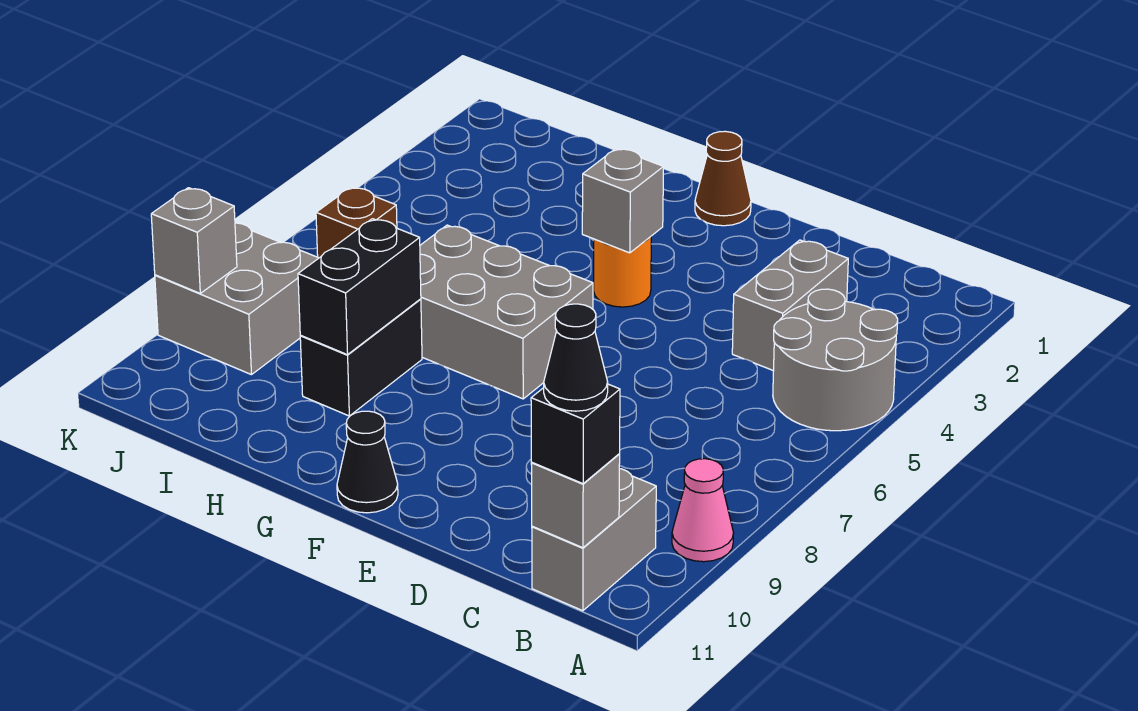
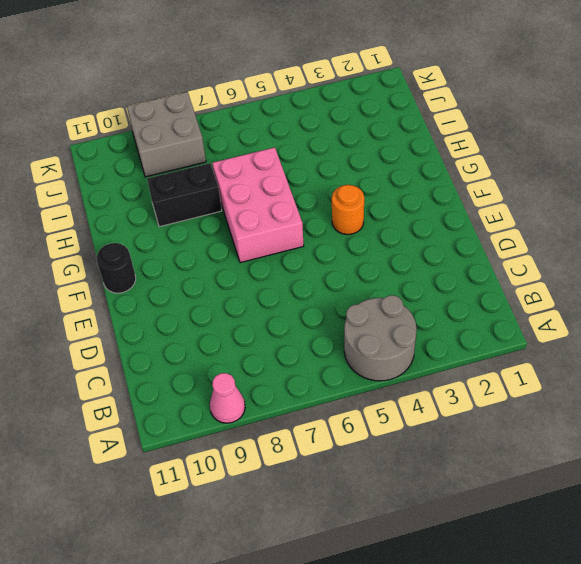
pink 2x3 brick [212,147,304,263] -> grey 2x3 brick [420,225,593,399]
black 1x1 round brick [97,243,136,293] -> black 1x1 cone [337,411,398,513]
none -> grey 1x2 brick [532,469,656,611]
none -> grey 1x2 brick [732,240,848,371]
none -> brown 1x1 cone [695,131,751,226]

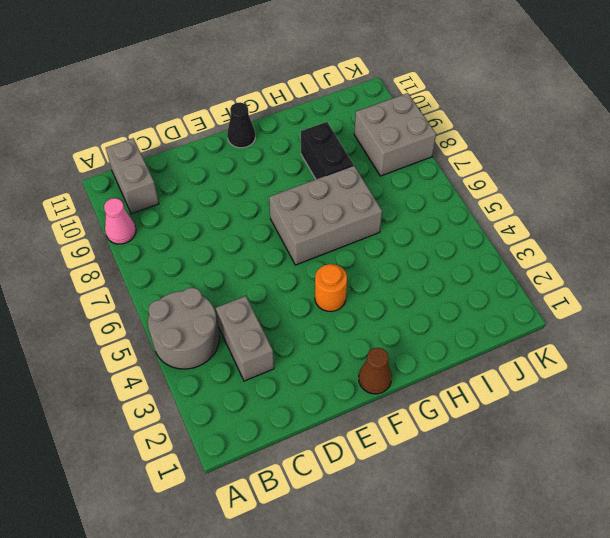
none -> brown 1x1 brick [316,187,397,258]
none -> grey 1x1 brick [531,454,620,548]
none -> grey 1x1 brick [582,149,664,253]

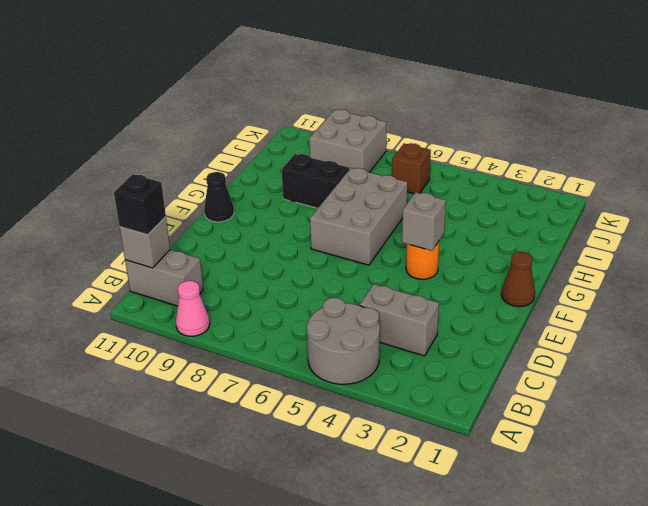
none -> black 1x2 brick [298,219,421,355]
none -> grey 1x1 brick [151,188,237,293]
none -> black 1x1 cone [544,304,608,411]

